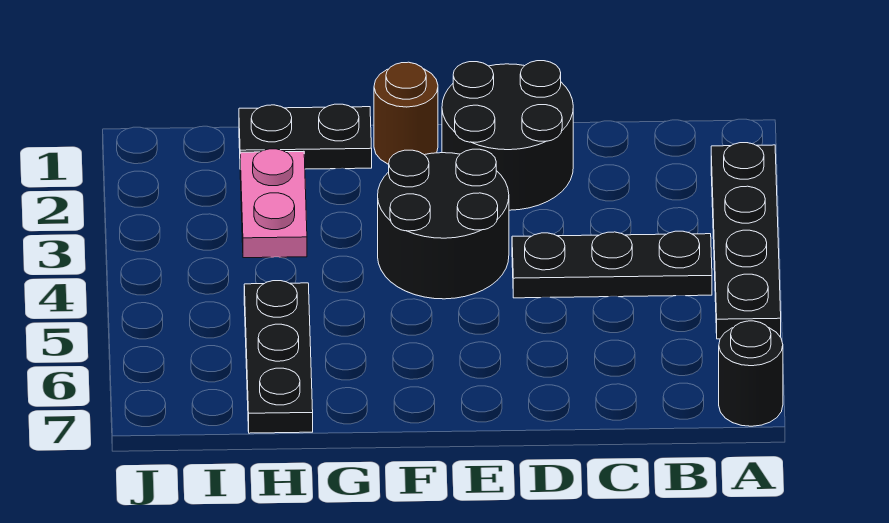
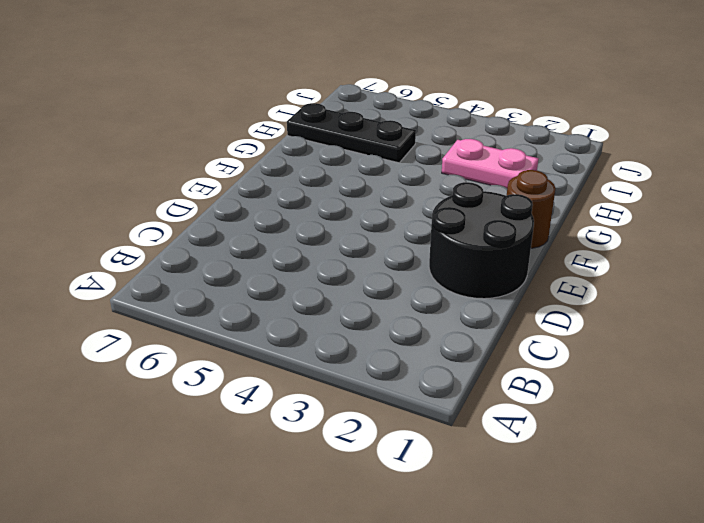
none -> black 1x4 plate [711,143,781,339]
none -> black 1x1 round brick [719,321,783,426]

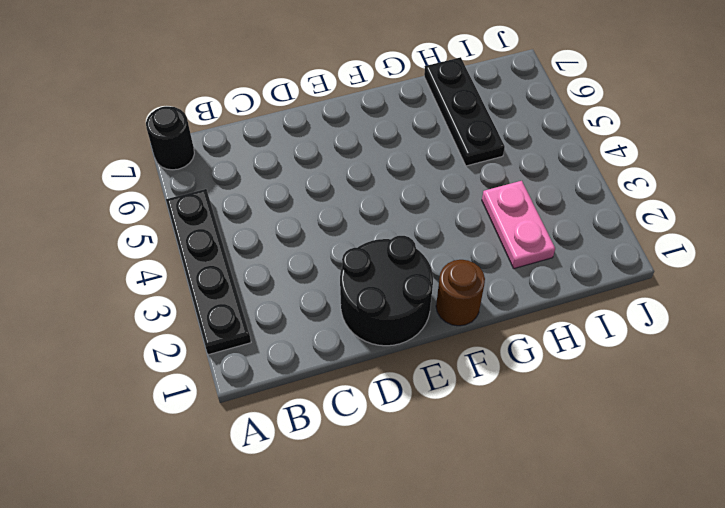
none -> black 1x3 plate [512,231,712,298]
none -> black 2x2 round brick [378,149,509,299]

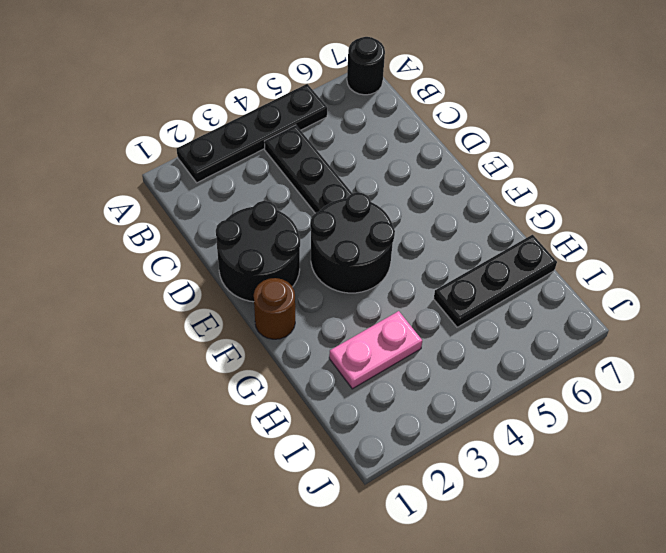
none -> black 1x2 plate [239,104,372,169]

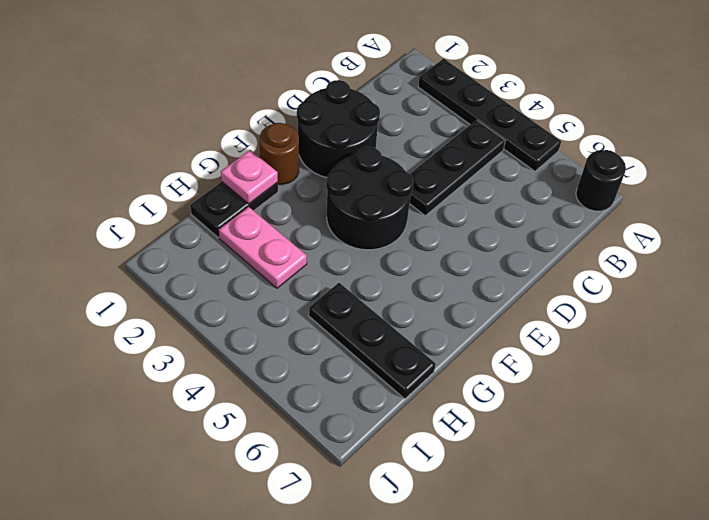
pink 1x1 plate [221,150,278,204] -> none

